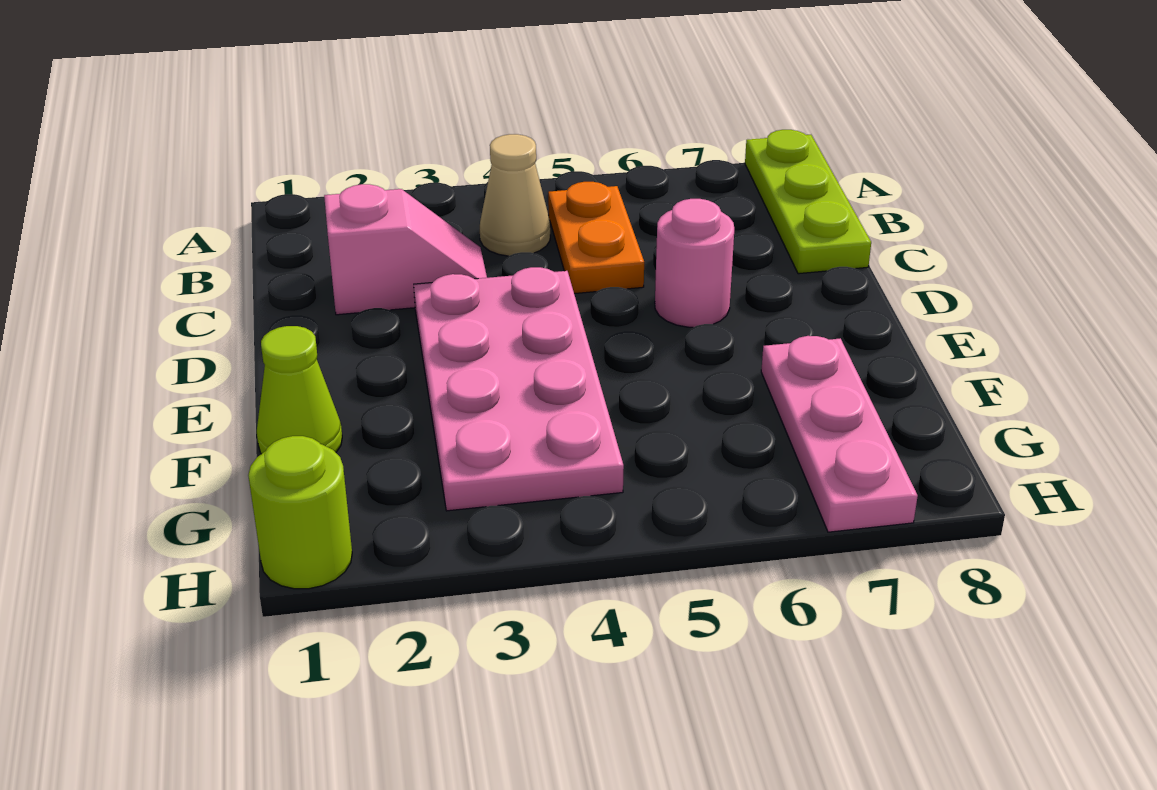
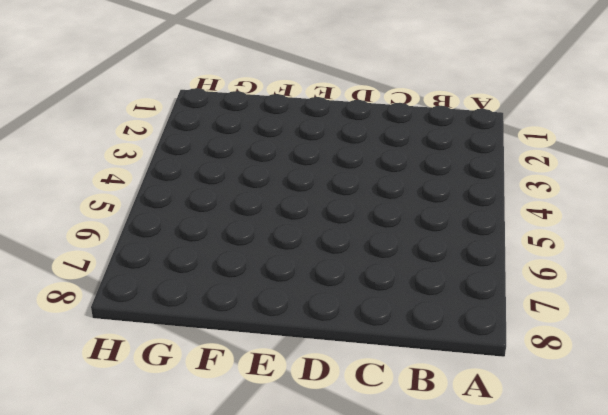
none -> lime 1x3 plate [745,130,871,274]
none -> tan 1x1 cone [480,134,550,256]

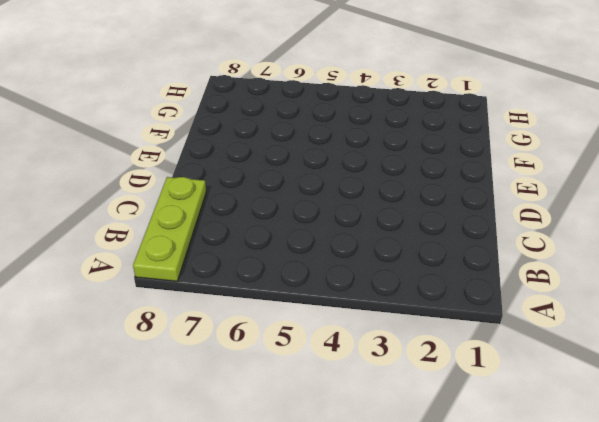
none -> tan 1x1 cone [480,134,550,256]
none -> orange 1x2 plate [548,182,644,294]

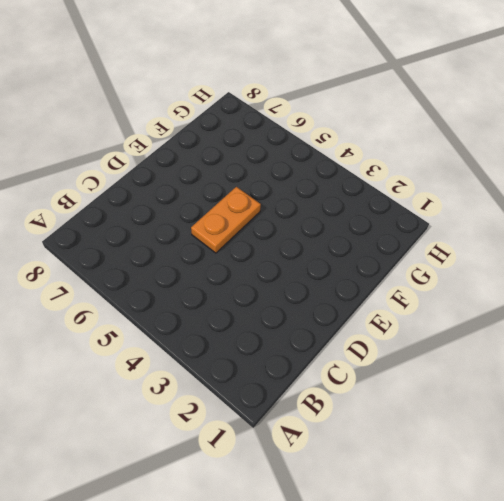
orange 1x2 plate [191,187,261,253] -> orange 1x2 plate moved to [548,182,644,294]
none -> lime 1x3 plate [745,130,871,274]
none -> tan 1x1 cone [480,134,550,256]

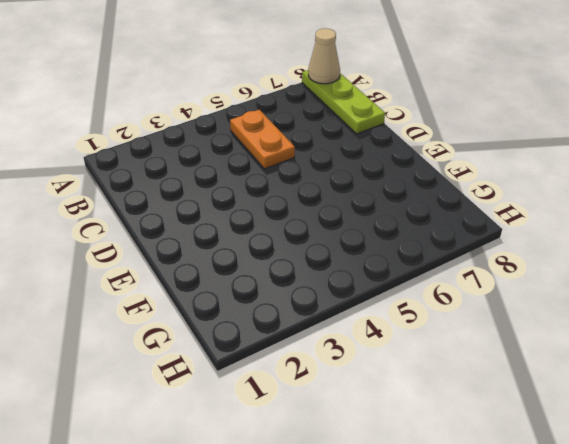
tan 1x1 cone [308,28,340,84] -> tan 1x1 cone moved to [480,134,550,256]
none -> pink 1x2 slope [324,184,487,315]
none -> pink 2x4 plate [414,267,624,511]

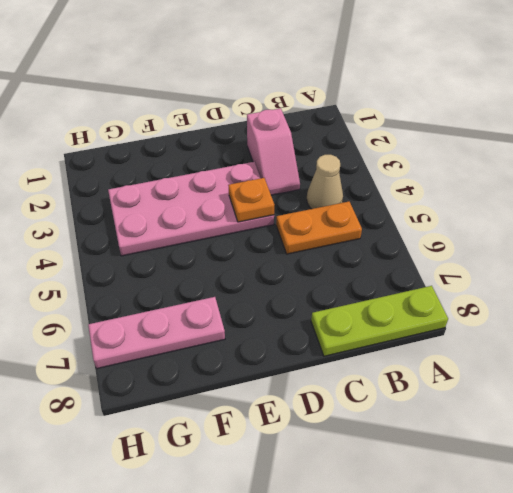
orange 1x1 plate [228,178,274,222] -> none
none -> pink 1x1 round brick [655,199,734,327]
none -> lime 1x1 cone [257,326,342,454]

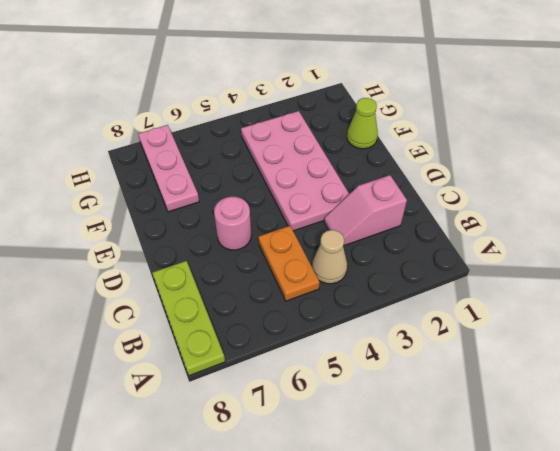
none -> lime 1x1 round brick [248,436,352,589]

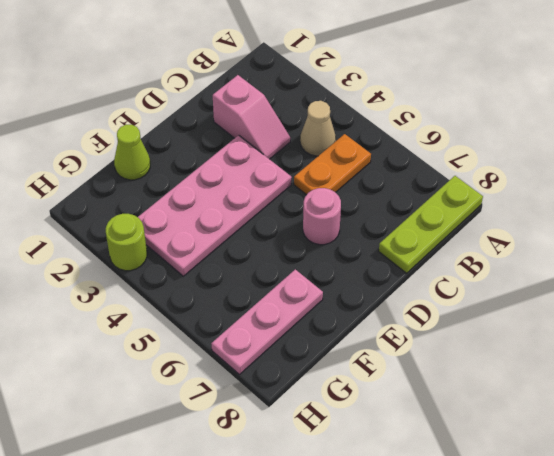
lime 1x1 round brick [106,214,147,271] -> lime 1x1 round brick moved to [248,436,352,589]

